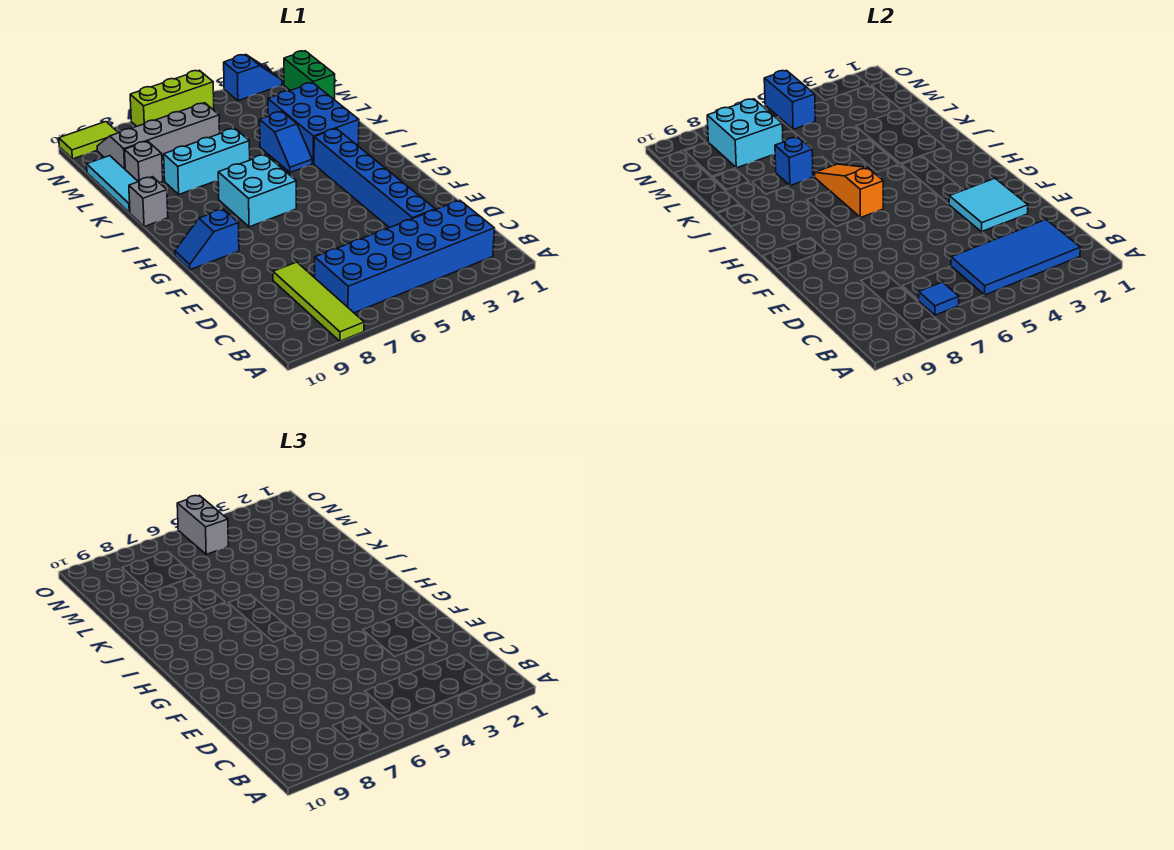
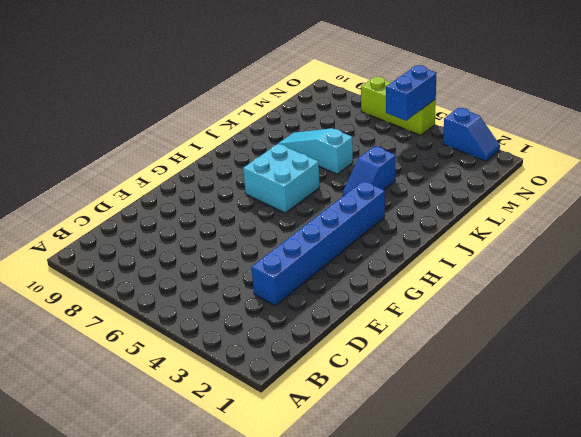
cyan 1x3 slope [278,128,353,174] -> cyan 1x3 brick [164,128,250,194]
none -> lime 1x4 tile [273,262,364,341]
none -> blue 2x6 brick [315,200,495,313]
none -> blue 1x2 slope [175,209,239,270]

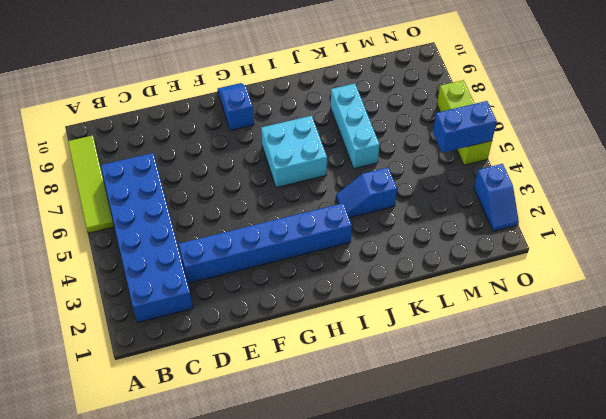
lime 1x4 tile [68,135,114,233] -> lime 1x4 tile turned to [273,262,364,341]
none -> blue 2x3 brick [268,83,359,164]
none -> grey 1x1 brick [129,177,168,227]
none -> cyan 1x3 tile [87,156,138,213]

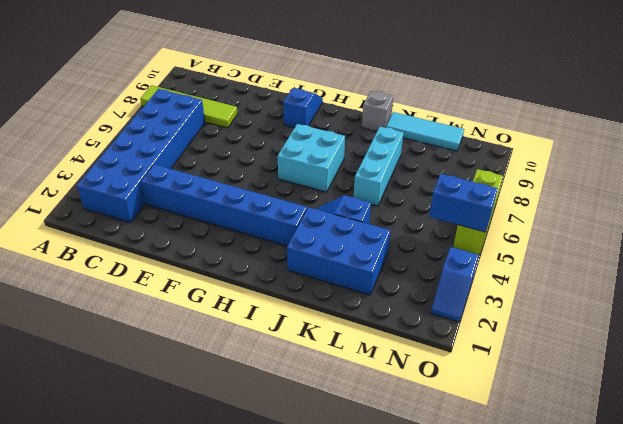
none -> grey 1x1 brick [125,141,163,183]
none -> green 1x2 brick [284,51,335,100]
none -> grey 2x4 slope [97,103,220,169]

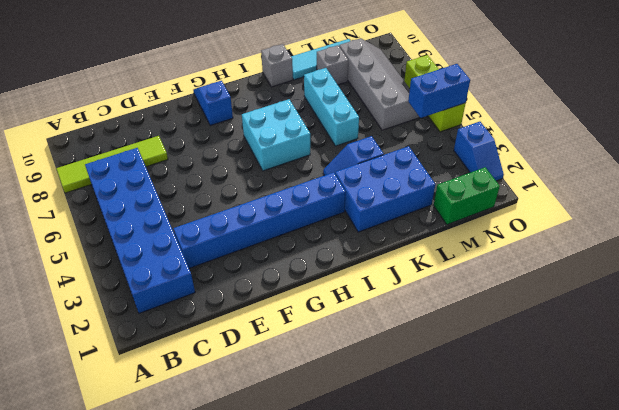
none -> lime 1x2 tile [59,122,118,159]
none -> blue 2x4 tile [951,220,1080,295]
none -> blue 1x1 tile [919,282,959,315]

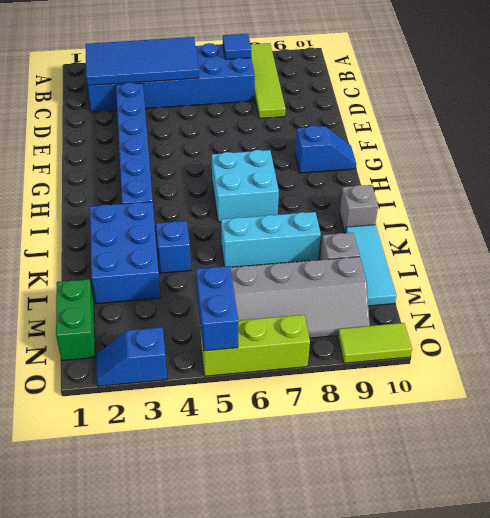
none -> cyan 2x2 tile [949,178,1028,232]
none -> orange 1x3 slope [815,164,883,218]
none -> blue 1x1 brick [775,137,813,186]

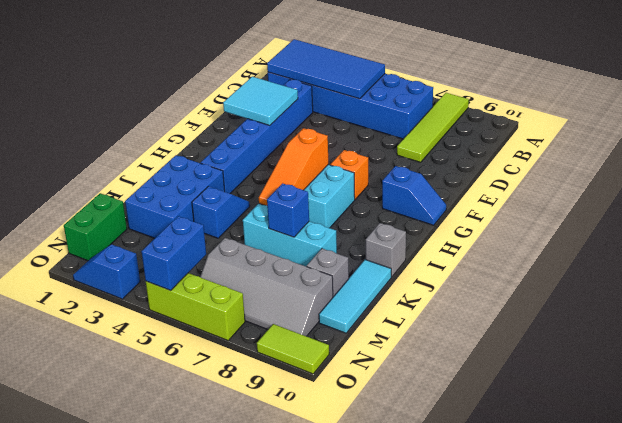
orange 1x1 brick [330,150,368,199] -> none
none -> blue 1x1 tile [919,282,959,315]
none -> cyan 2x2 brick [707,99,783,168]
none -> grey 1x2 brick [177,495,228,554]

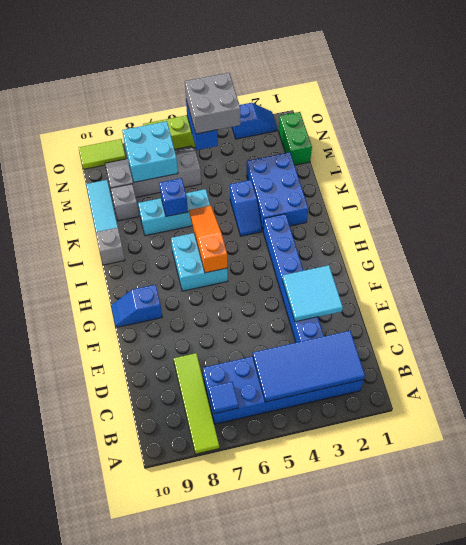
grey 2x2 brick [185,73,240,134] -> grey 1x2 brick [177,495,228,554]

